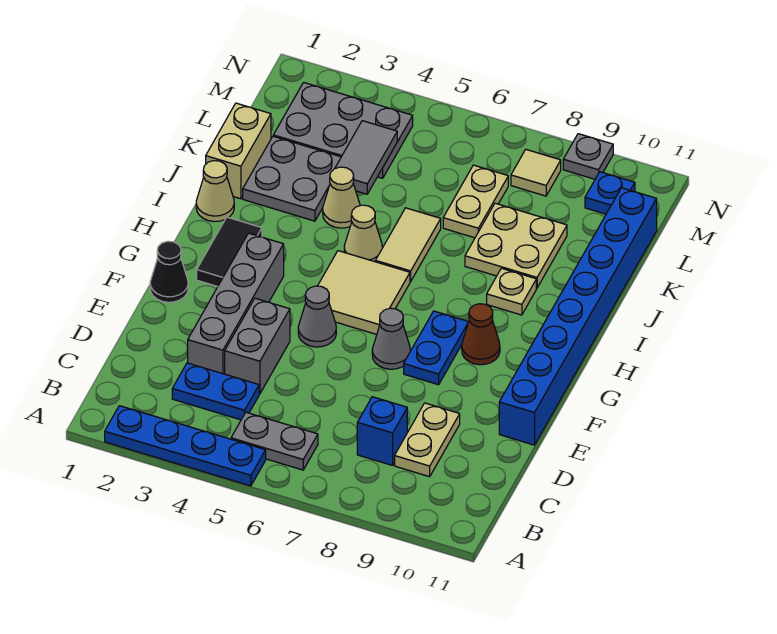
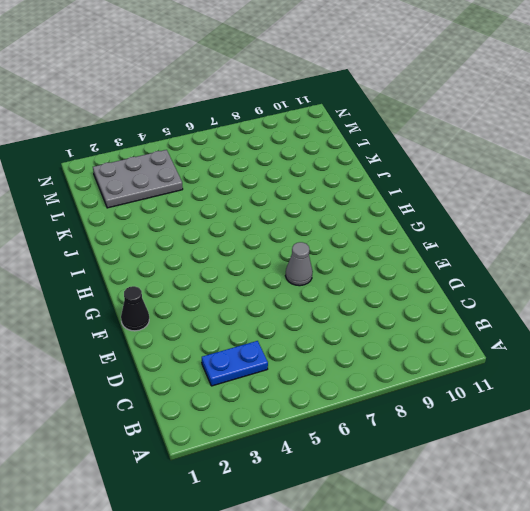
none -> blue 1x4 plate [105,406,266,486]
none -> grey 1x2 plate [231,412,318,470]
none -> blue 1x1 brick [357,397,407,465]

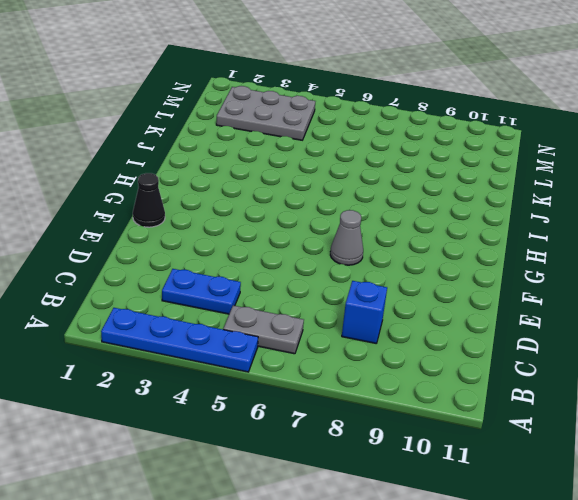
none -> tan 1x2 plate [395,403,460,477]
none -> grey 1x4 brick [188,233,284,374]
none -> grey 1x2 brick [225,298,290,394]

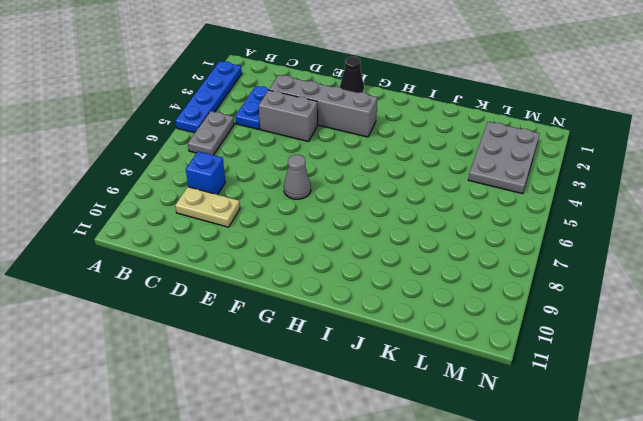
none -> blue 1x8 brick [499,188,657,445]
none -> grey 1x1 cone [298,286,336,347]
none -> blue 1x2 plate [404,311,469,385]

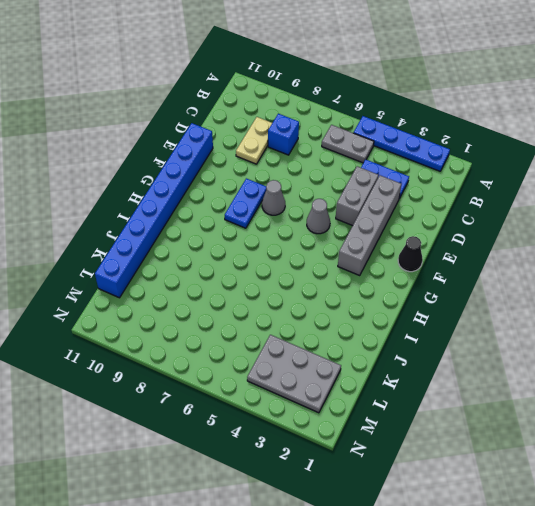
none -> black 1x2 tile [197,217,262,287]
none -> tan 2x2 tile [318,251,410,334]
none -> brown 1x1 cone [462,304,500,365]

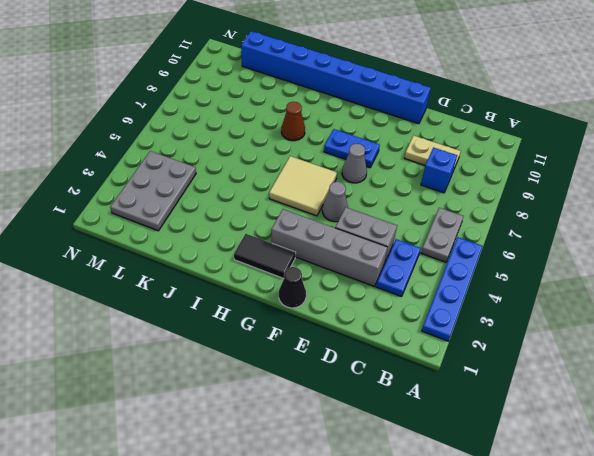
brown 1x1 cone [281,102,305,141] -> brown 1x1 cone moved to [462,304,500,365]
none -> tan 1x1 cone [196,161,234,222]
none -> tan 1x1 cone [344,205,382,262]
none -> tan 1x2 tile [375,208,441,282]

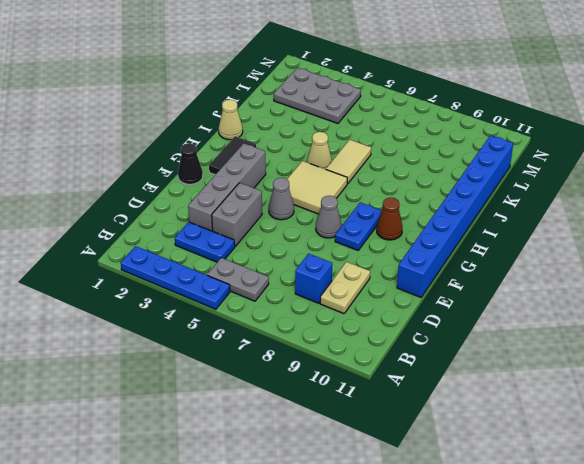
none -> tan 1x1 plate [487,268,536,315]
none -> tan 1x2 brick [206,103,271,199]
none -> grey 2x2 plate [243,136,341,221]

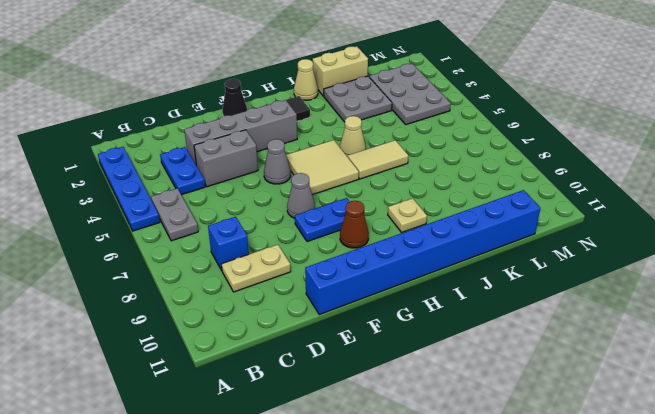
none -> tan 1x1 cone [323,167,360,228]
none -> tan 2x2 plate [465,203,567,288]
none -> tan 1x2 plate [443,165,508,238]

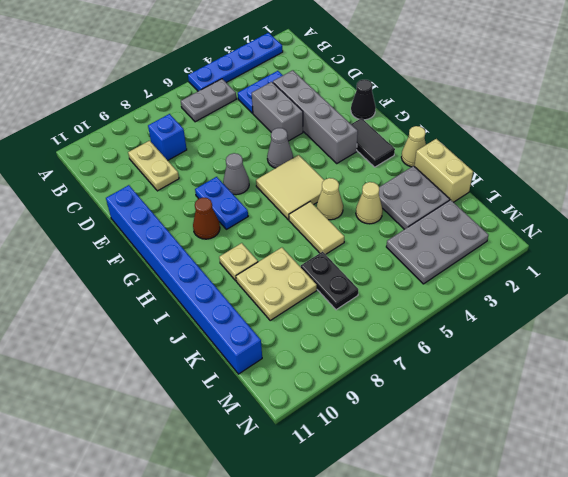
black 1x2 plate [301,252,358,310] -> tan 1x2 plate [443,165,508,238]
none -> tan 1x1 tile [511,150,561,196]
none -> blue 1x1 plate [585,172,635,214]
none -> grey 1x1 plate [563,134,613,179]

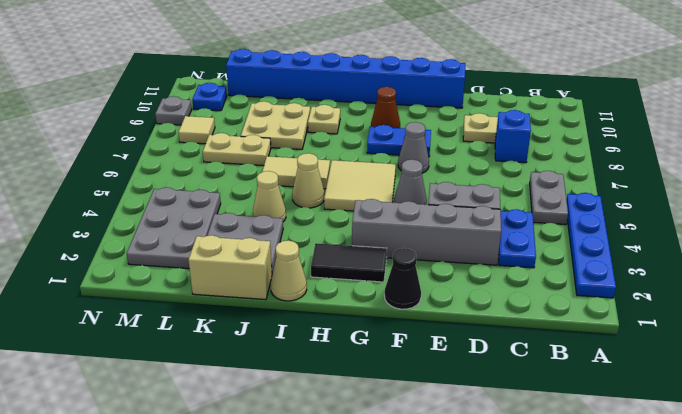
none -> grey 1x2 tile [335,121,397,194]

